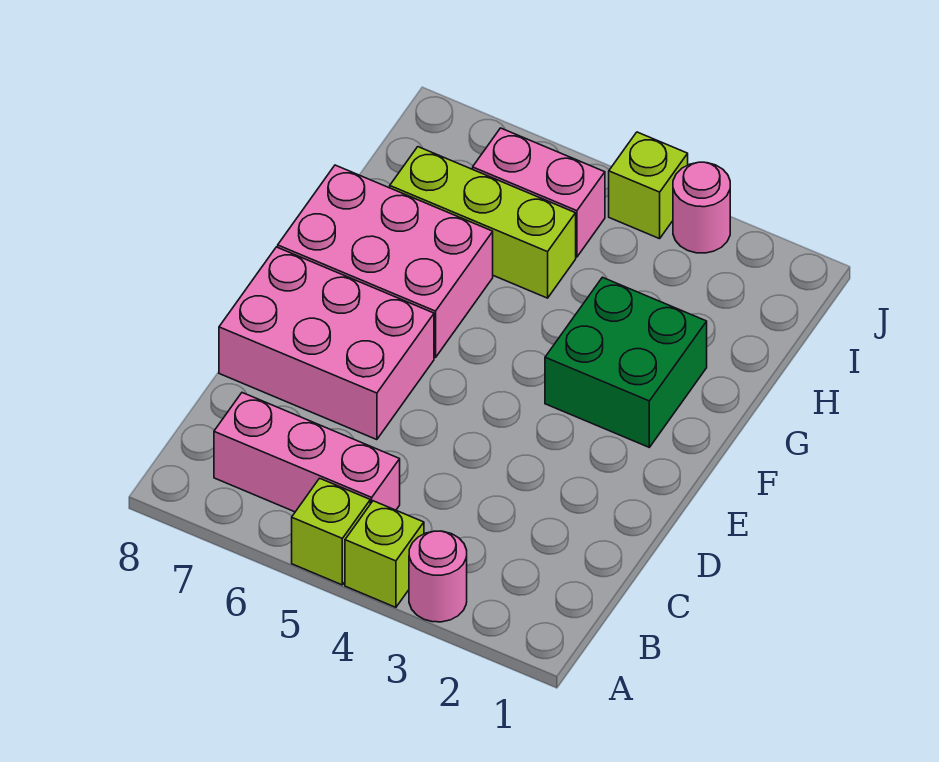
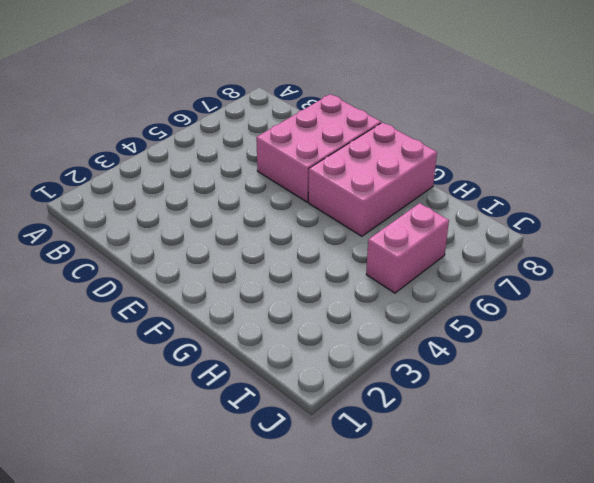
none -> pink 1x1 round brick [409,531,467,622]
none -> lime 1x1 brick [345,501,424,607]

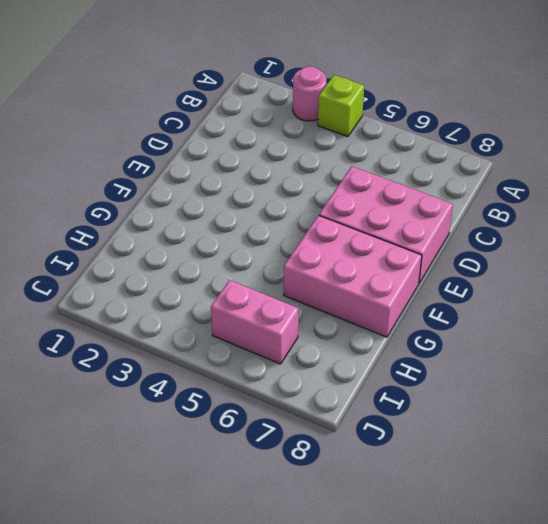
none -> lime 1x1 brick [292,478,370,585]
none -> pink 1x3 brick [214,393,400,512]

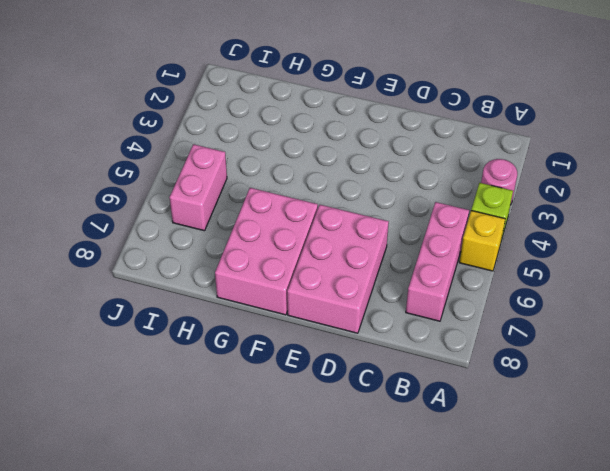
yellow 1x1 brick [459,211,505,271] -> lime 1x1 brick [292,478,370,585]
none -> green 2x2 brick [545,277,707,447]
none -> lime 1x3 brick [390,147,576,298]

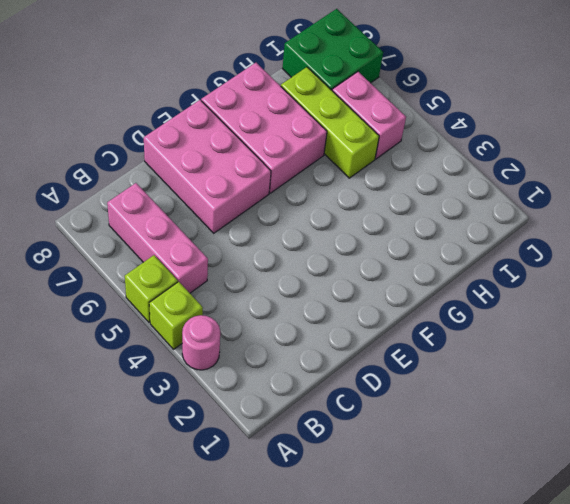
green 2x2 brick [282,9,383,90] -> green 2x2 brick moved to [545,277,707,447]
none -> pink 1x1 round brick [673,162,730,253]
none -> lime 1x1 brick [609,132,688,239]

